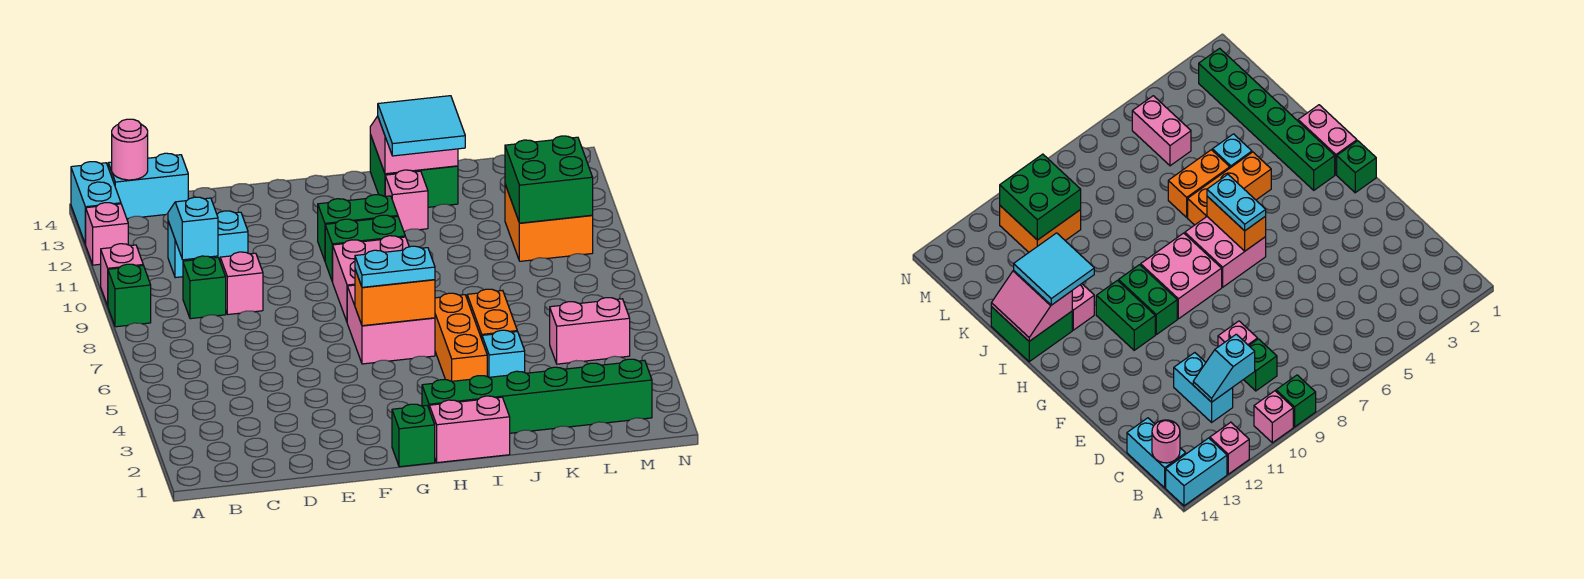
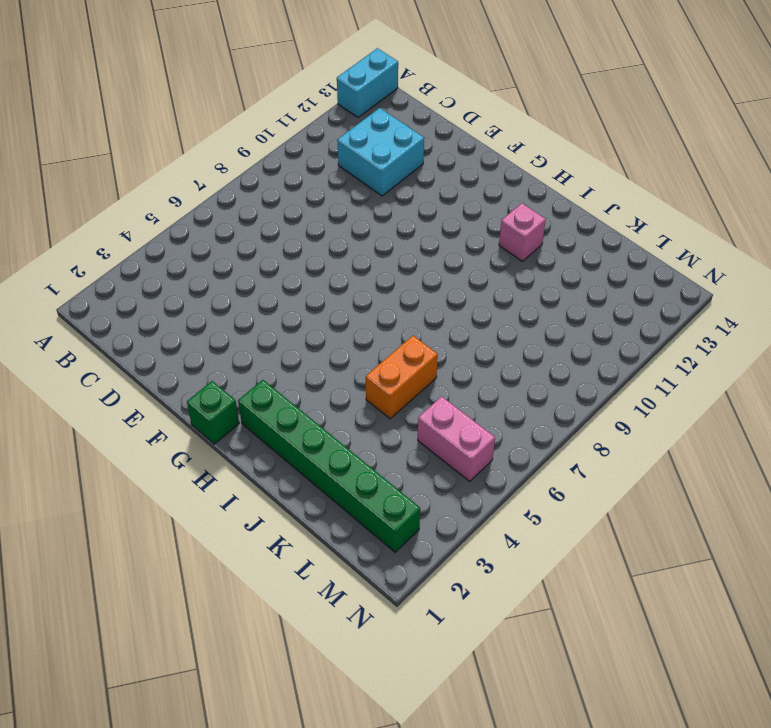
cyan 2x2 brick [337,108,424,196] -> cyan 1x2 brick [168,211,248,278]
none -> green 1x1 brick [108,264,151,327]
none -> pink 1x1 brick [101,244,143,306]
none -> pink 1x1 brick [86,203,128,265]

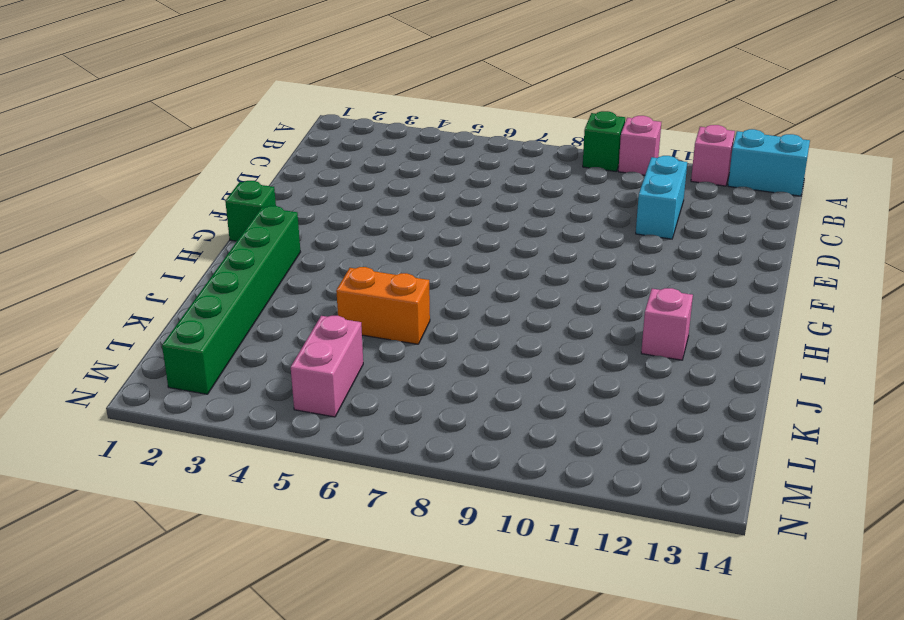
none -> cyan 1x2 brick [108,153,188,219]
none -> green 1x1 brick [183,256,226,319]
none -> pink 1x1 brick [220,252,263,314]

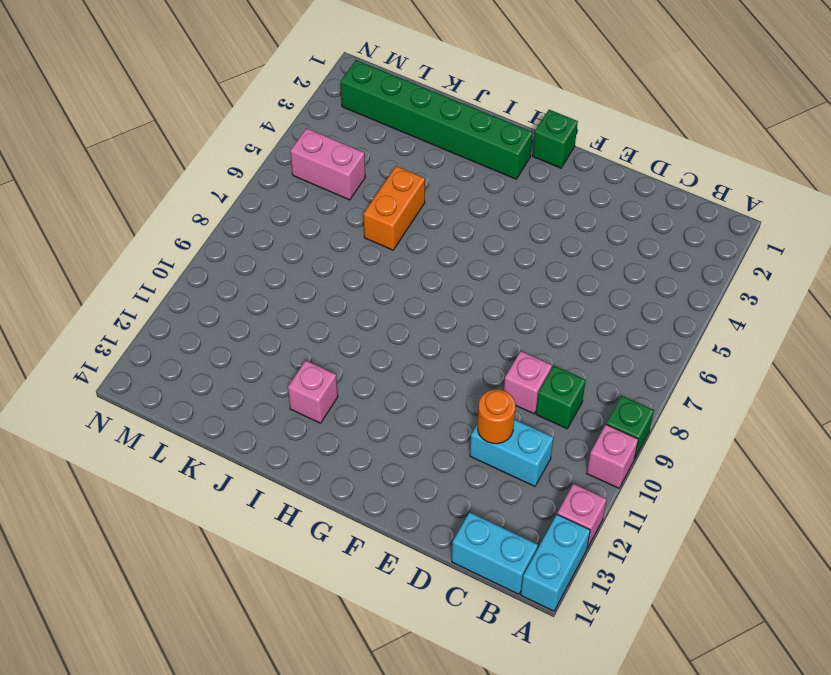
orange 1x1 round brick [478,390,515,444] -> none
none -> pink 2x2 brick [347,285,435,364]
none -> pink 2x2 brick [332,236,409,321]
none -> green 1x2 brick [325,215,405,281]

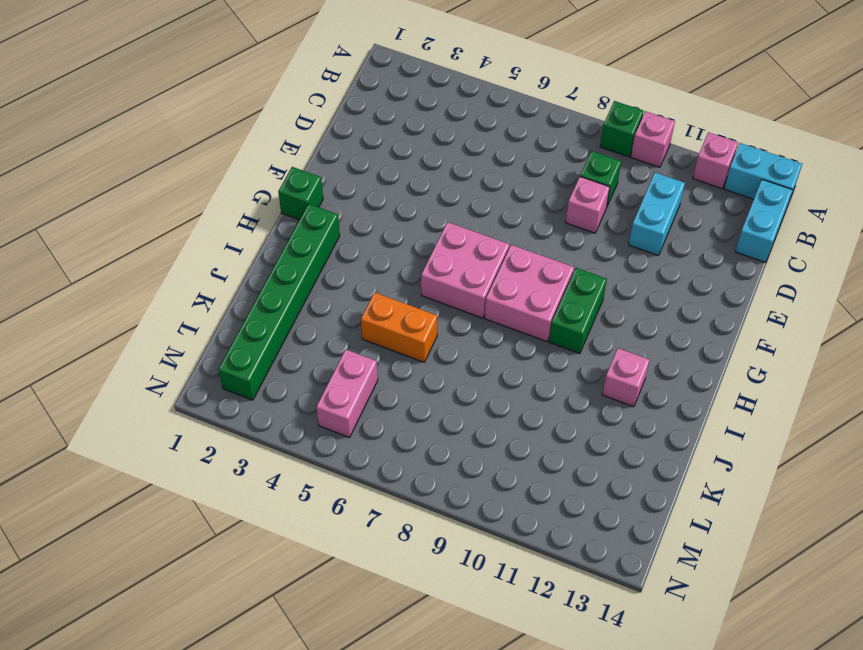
none -> green 1x2 brick [318,195,398,260]
none -> pink 1x2 brick [429,396,510,463]
none -> orange 1x3 brick [435,293,487,381]

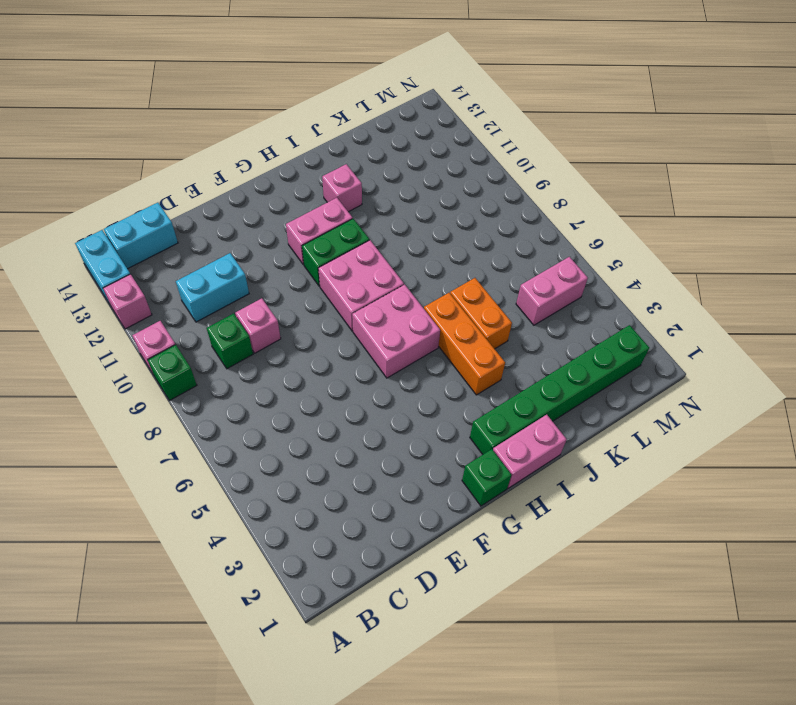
pink 1x2 brick [286,198,353,265] -> green 1x2 brick [318,195,398,260]
none -> green 2x2 brick [370,135,458,207]
none -> cyan 1x1 brick [482,330,525,377]
none -> orange 2x2 brick [505,185,593,261]

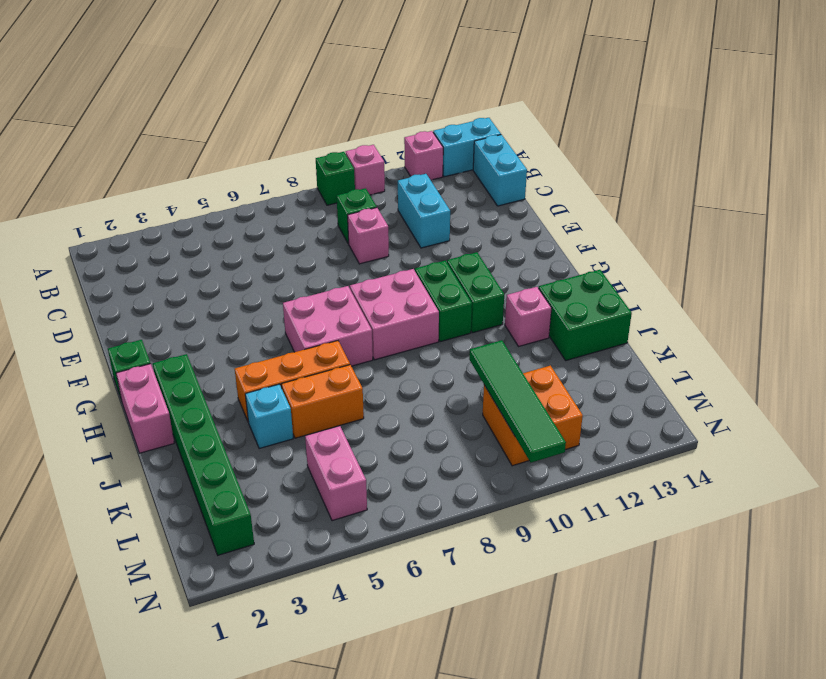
green 1x4 tile [469,340,566,463] -> green 2x2 brick [505,136,593,223]
none -> pink 1x1 round brick [112,119,148,180]
none -> cyan 1x2 slope [168,197,218,260]
none -> orange 1x2 brick [355,270,435,326]

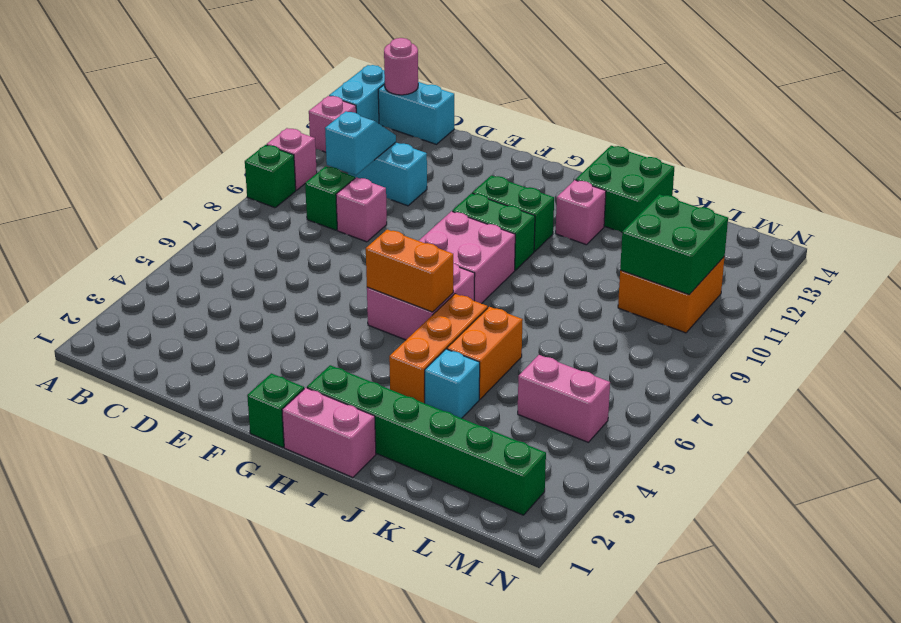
none -> pink 2x2 slope [370,116,458,174]
none -> cyan 1x2 plate [355,246,435,287]
none -> cyan 2x2 tile [378,96,465,156]

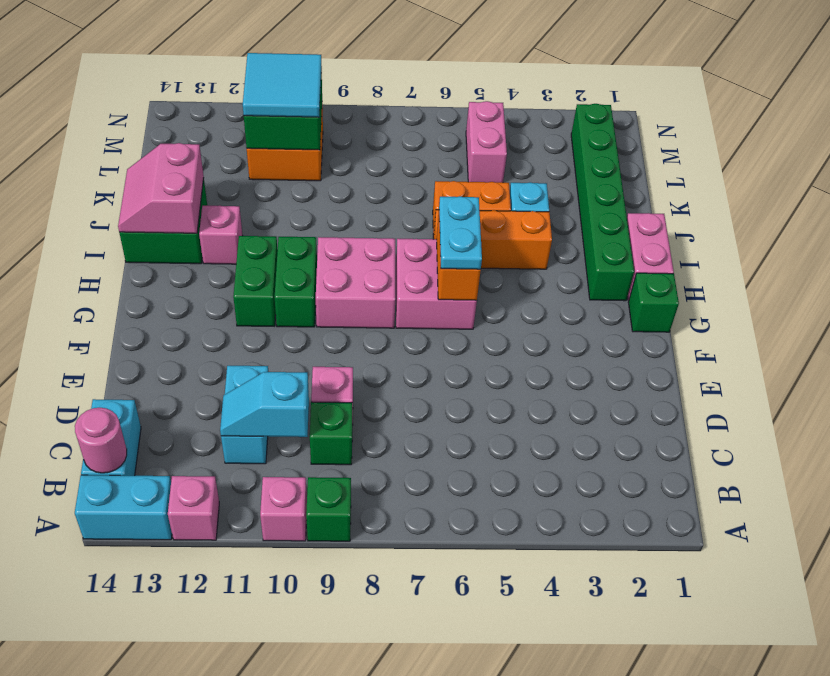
cyan 2x2 tile [243,53,321,117] -> cyan 2x2 tile moved to [378,96,465,156]

